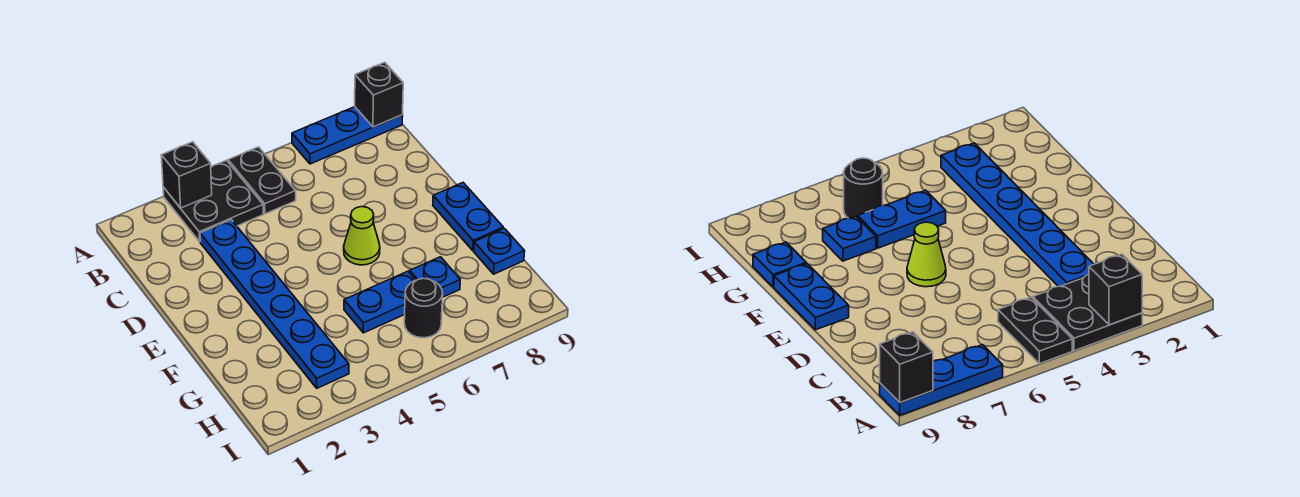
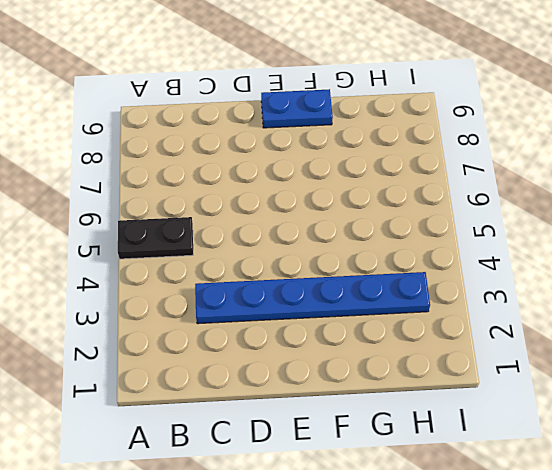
none -> black 2x2 plate [163,160,263,242]
none -> blue 1x3 plate [292,107,403,164]
none -> lime 1x1 cone [344,207,380,265]

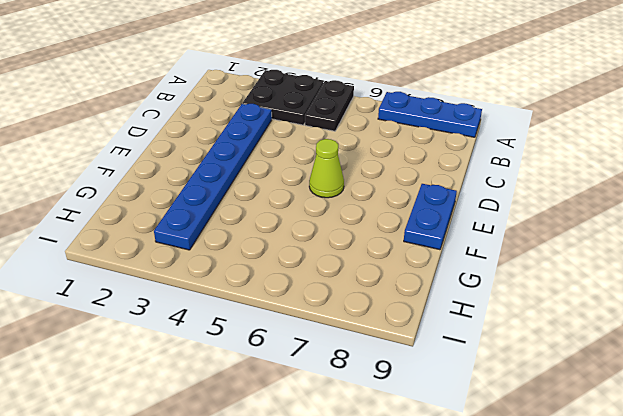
none -> blue 1x2 plate [344,271,415,333]
none -> blue 1x1 plate [410,257,460,297]
none -> blue 1x1 plate [474,228,525,274]

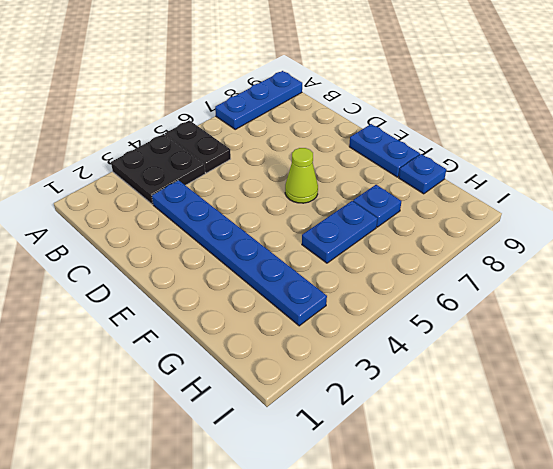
none -> black 1x1 round brick [404,278,443,338]
none -> black 1x1 brick [161,142,212,208]
none -> black 1x1 brick [355,62,403,127]

